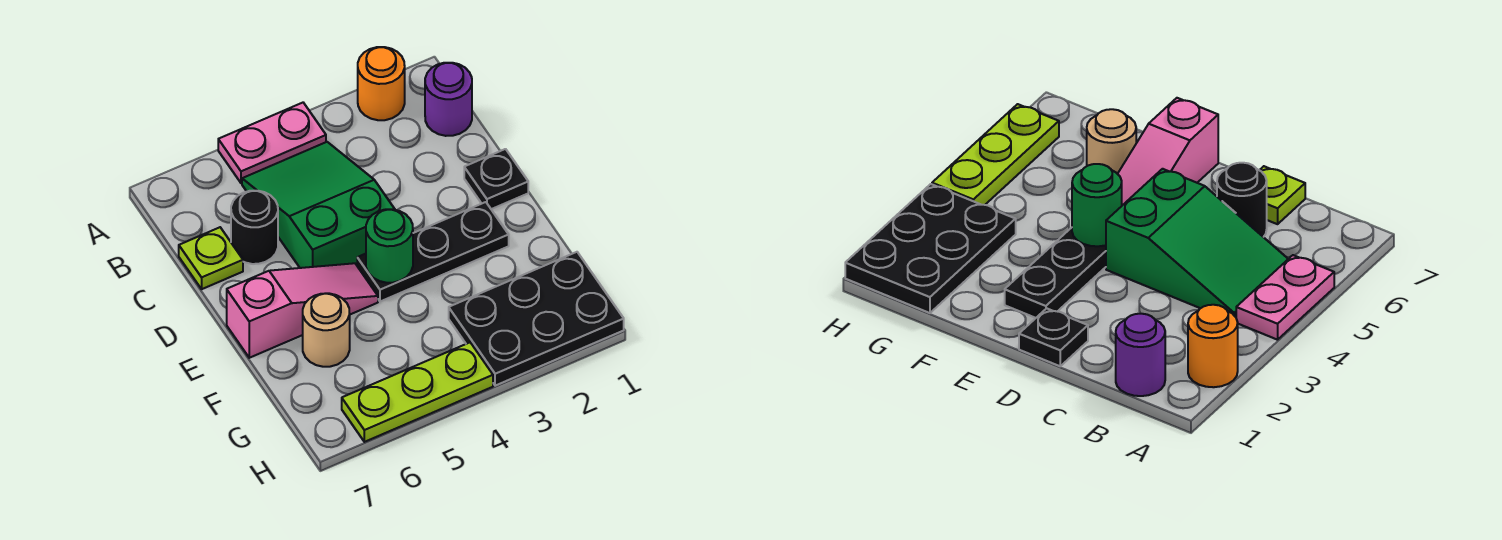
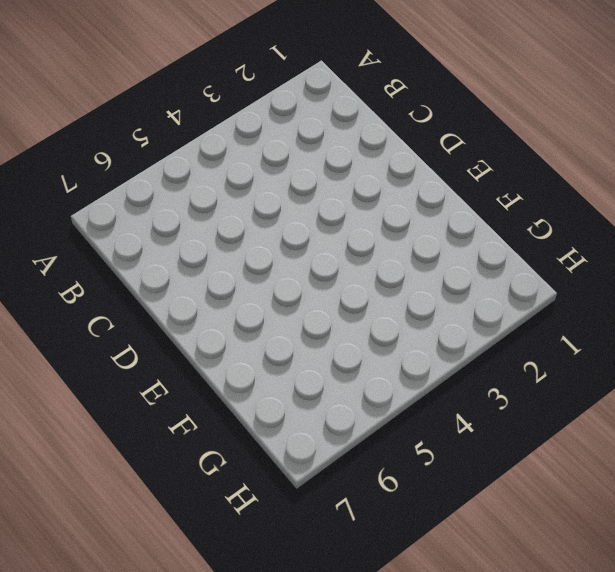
none -> orange 1x1 round brick [358,47,405,120]
none -> pink 1x2 plate [218,103,326,183]
none -> purple 1x1 round brick [425,63,472,136]

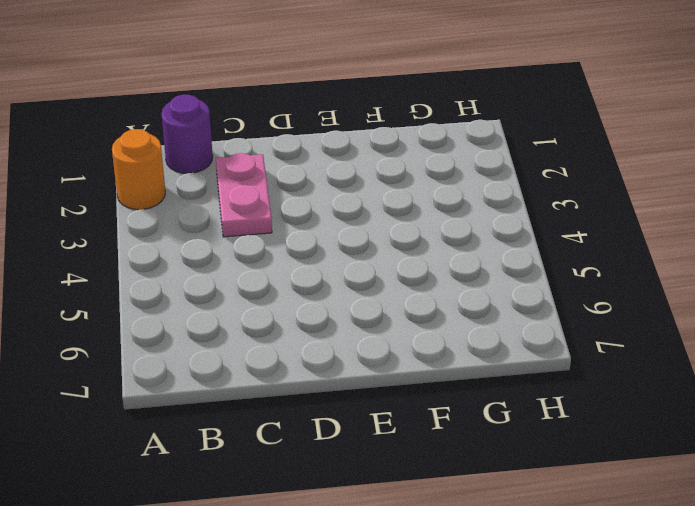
pink 1x2 plate [216,153,272,237] -> pink 1x2 plate moved to [218,103,326,183]
none -> green 2x3 slope [242,142,395,268]
none -> black 1x1 round brick [231,191,278,264]
none -> lime 1x1 plate [179,227,243,289]

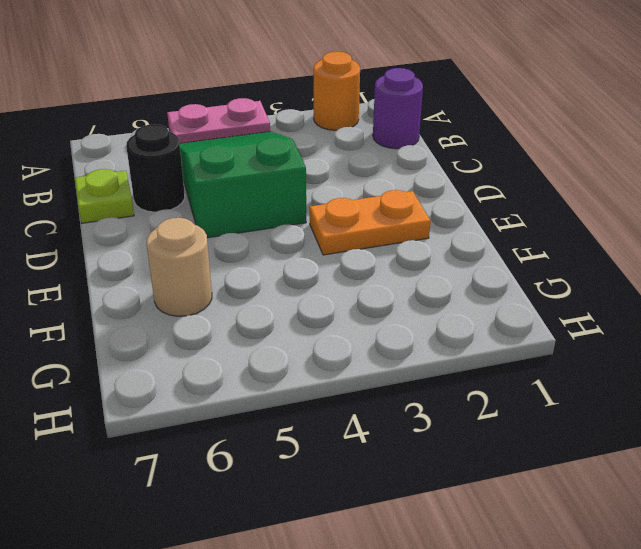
orange 1x2 plate [309,190,430,255] -> black 1x3 plate [357,202,509,302]
none -> black 1x1 plate [464,149,528,209]
none -> pink 1x3 slope [227,263,378,358]
none -> black 2x3 plate [449,252,624,386]

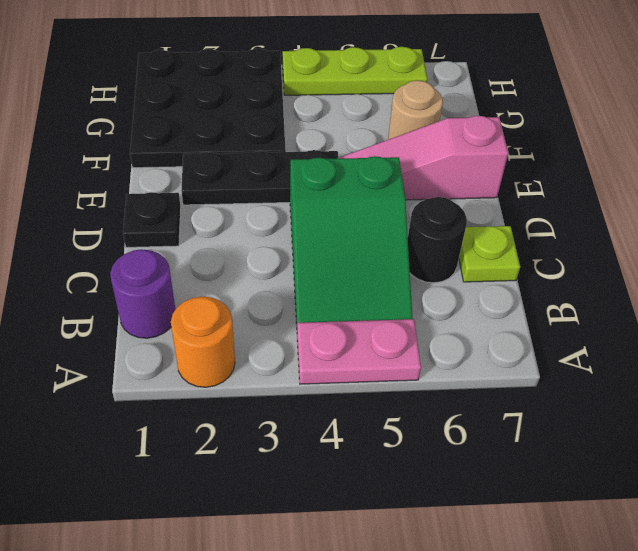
black 3x3 plate [130,49,286,168] -> black 2x3 plate [449,252,624,386]
none -> green 1x1 round brick [366,209,413,283]

